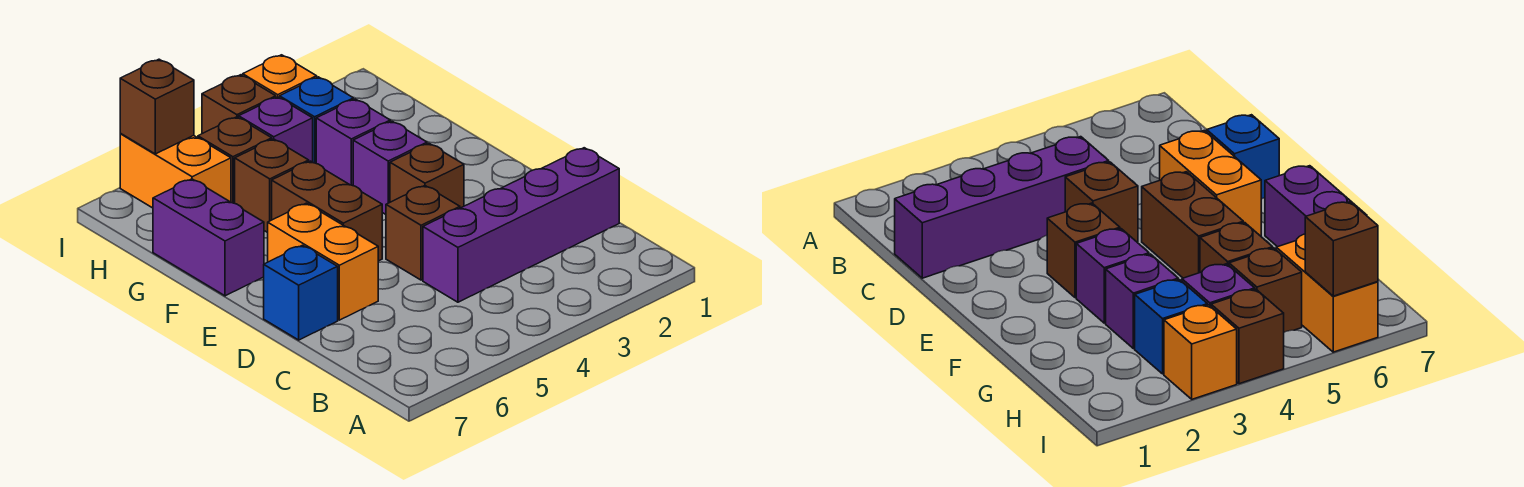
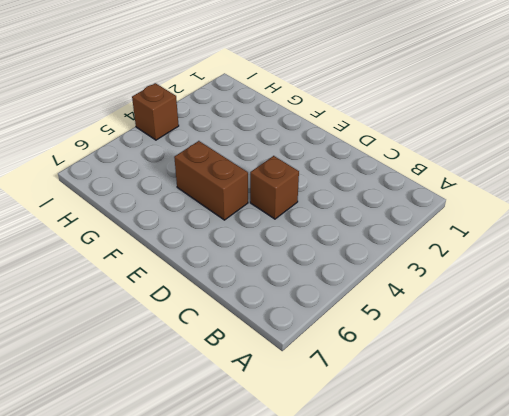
none -> purple 1x4 brick [423,148,619,302]
none -> orange 1x2 brick [268,203,378,320]
none -> blue 1x1 brick [264,245,338,340]

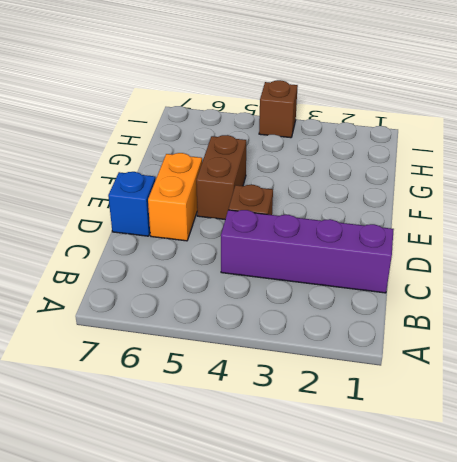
none -> brown 1x1 brick [390,143,464,208]
none -> purple 1x1 brick [353,121,427,214]
none -> purple 1x2 brick [153,179,264,296]

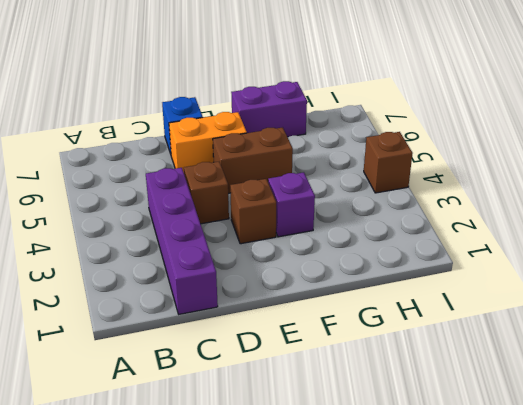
none -> purple 1x1 brick [316,99,390,186]
none -> brown 1x1 brick [235,139,309,233]
none -> blue 1x1 brick [280,77,353,163]

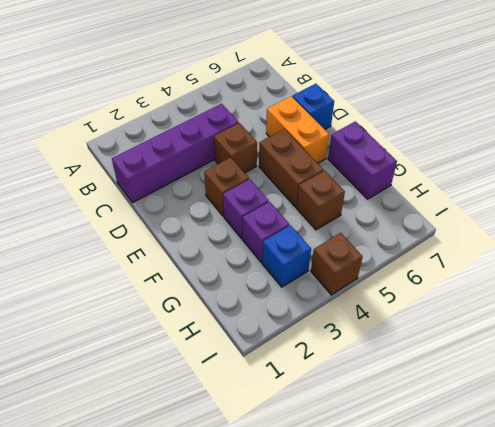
none -> purple 1x1 brick [239,97,313,162]
none -> brown 1x1 brick [198,117,272,203]
none -> orange 1x2 brick [120,134,231,208]

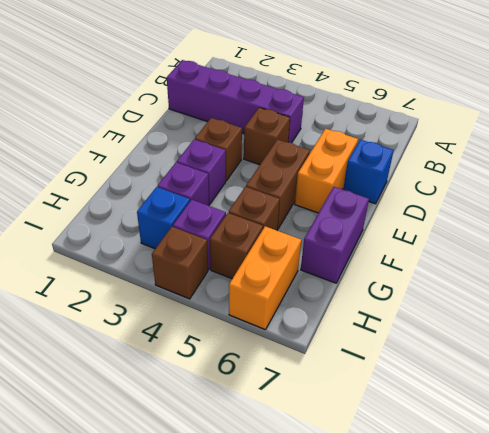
none -> orange 1x1 brick [243,55,317,98]
none -> brown 1x1 brick [120,59,194,154]

